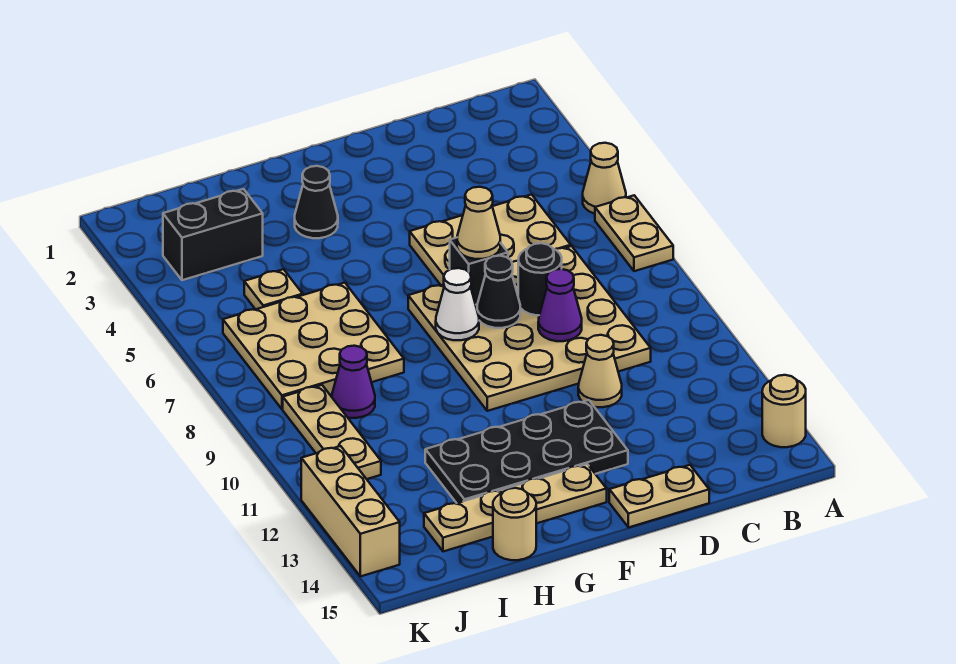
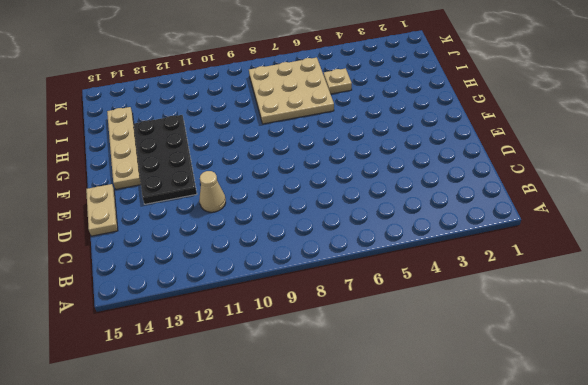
none -> tan 1x1 cone [583,143,626,214]
none -> tan 1x2 plate [595,195,673,271]
none -> tan 1x1 round brick [762,375,806,447]

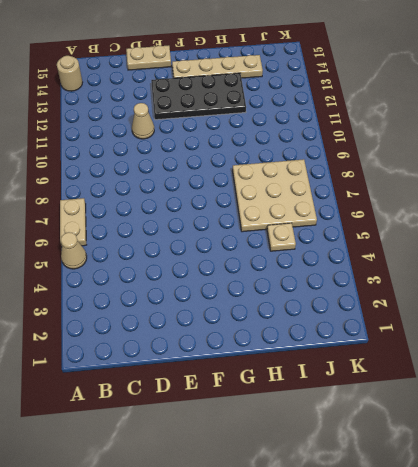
none -> tan 2x3 plate [410,195,571,285]
none -> tan 4x4 plate [408,246,651,411]
none -> black 1x1 cone [295,166,338,238]

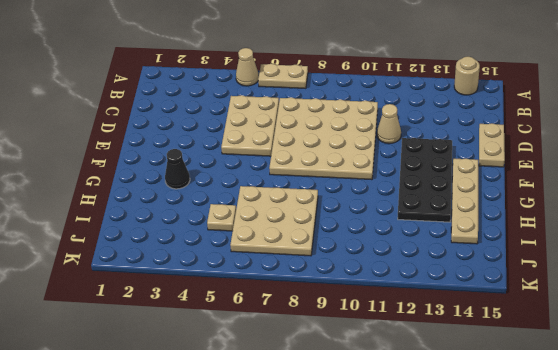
none -> tan 1x1 round brick [493,488,536,560]
none -> black 1x2 brick [163,189,263,280]
none -> purple 1x1 cone [332,346,375,418]

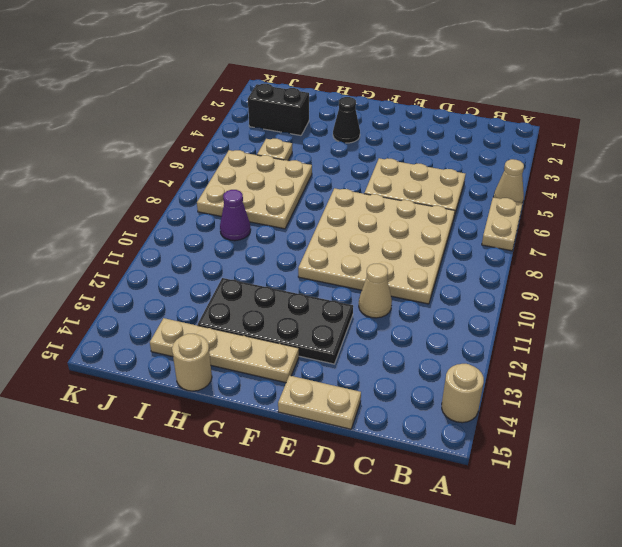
none -> tan 1x3 plate [283,385,381,479]
none -> tan 1x3 brick [301,446,400,576]
none -> black 1x1 round brick [518,243,562,315]

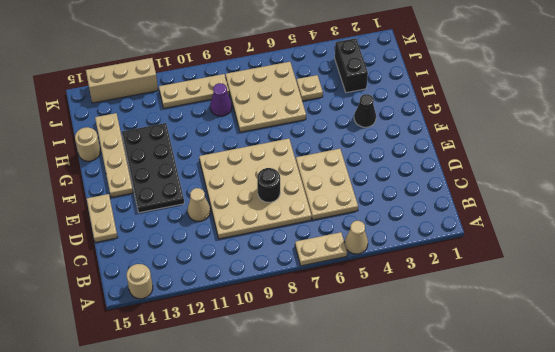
none -> purple 1x1 cone [538,269,582,341]
none -> black 1x1 brick [450,238,508,305]
none -> black 1x1 cone [477,256,520,328]

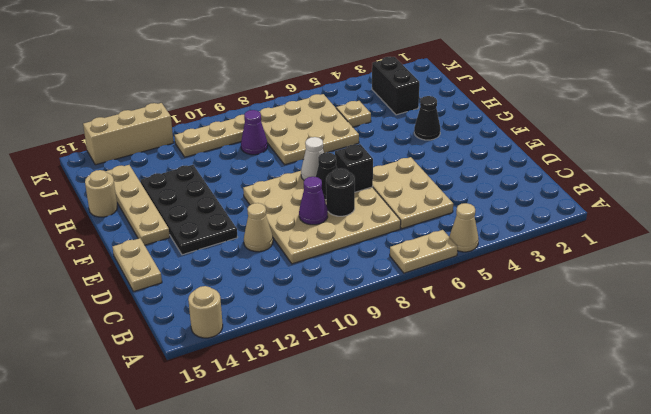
none -> tan 1x1 cone [457,187,500,259]

